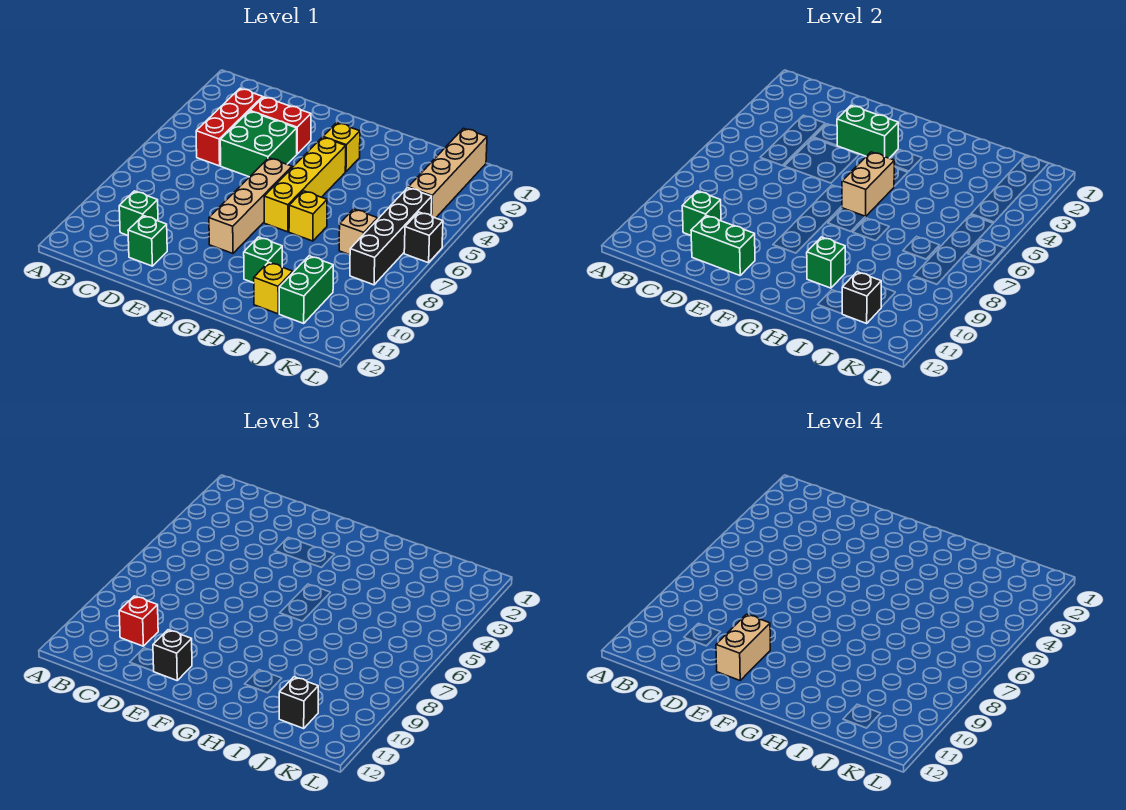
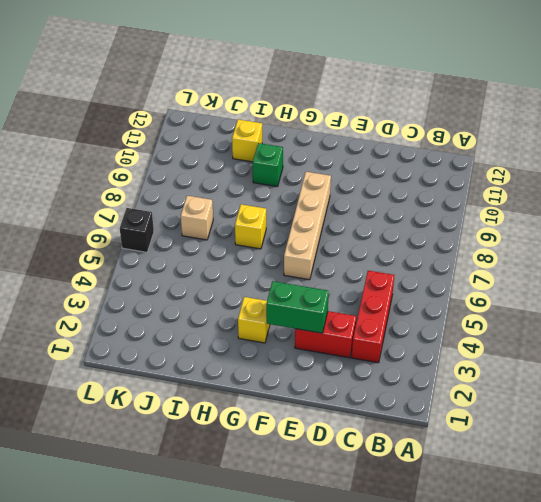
none -> green 1x1 brick [119,191,158,236]
none -> green 2x2 brick [220,111,297,177]
none -> green 1x1 brick [128,215,167,266]

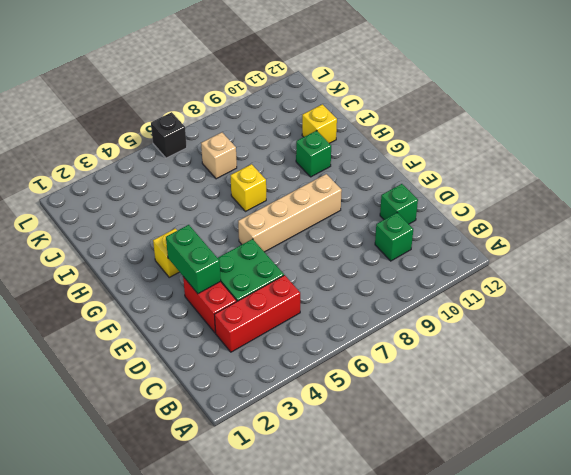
none -> yellow 1x4 brick [264,137,346,232]
none -> green 1x2 brick [279,256,333,323]
none -> tan 1x4 brick [408,128,487,218]

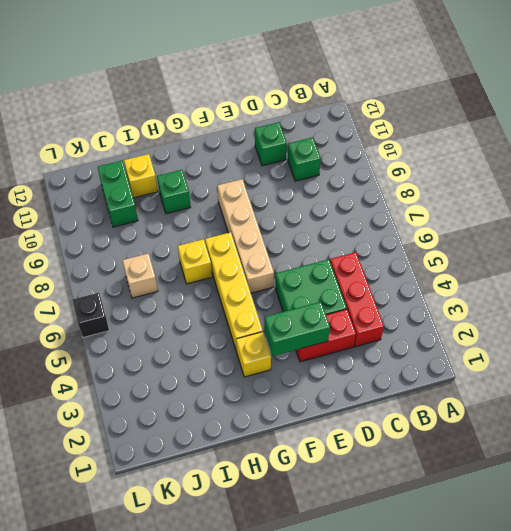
none -> tan 1x4 brick [408,128,487,218]
none -> black 1x4 brick [350,188,432,285]
none -> green 1x1 brick [682,191,721,236]

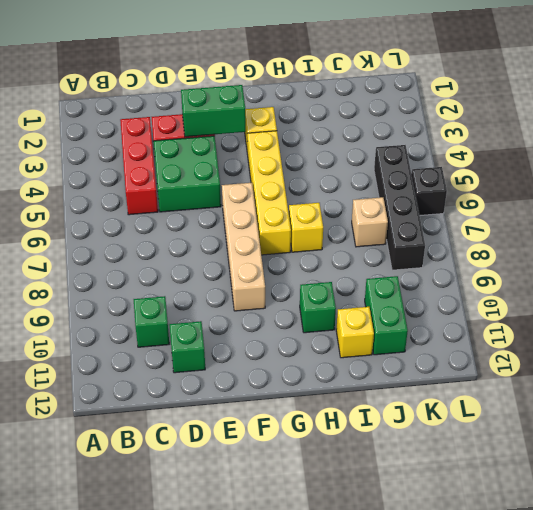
none -> tan 1x4 brick [408,128,487,218]
none -> green 1x1 brick [682,191,721,236]
none -> green 1x2 brick [691,215,755,275]

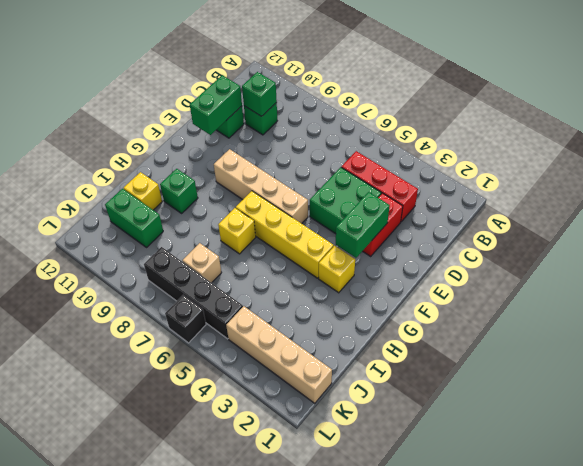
none -> tan 1x2 brick [842,152,895,217]
none -> green 1x1 brick [807,237,845,288]
none -> black 1x1 brick [842,272,881,323]

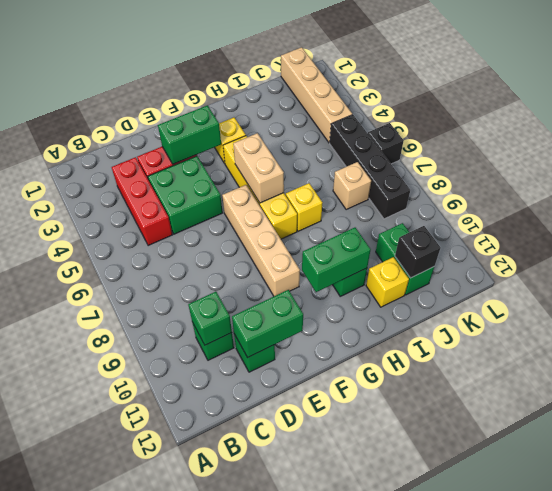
green 1x2 brick [302,228,371,292] -> green 1x1 brick [807,237,845,288]
none -> red 1x1 brick [119,596,158,646]
none -> black 1x1 brick [153,630,192,680]
none -> black 1x1 brick [279,677,318,728]

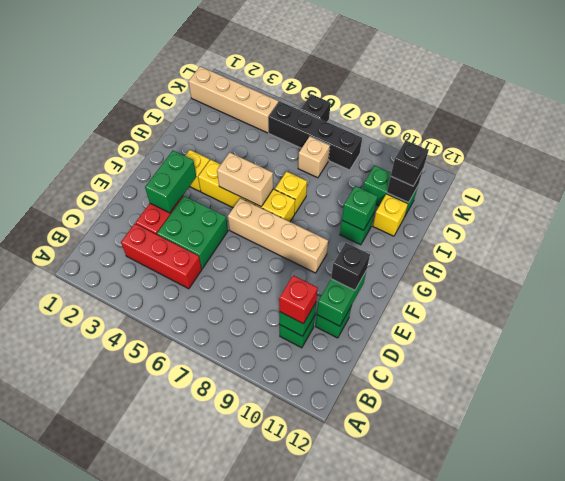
none -> tan 1x2 brick [716,614,770,680]

